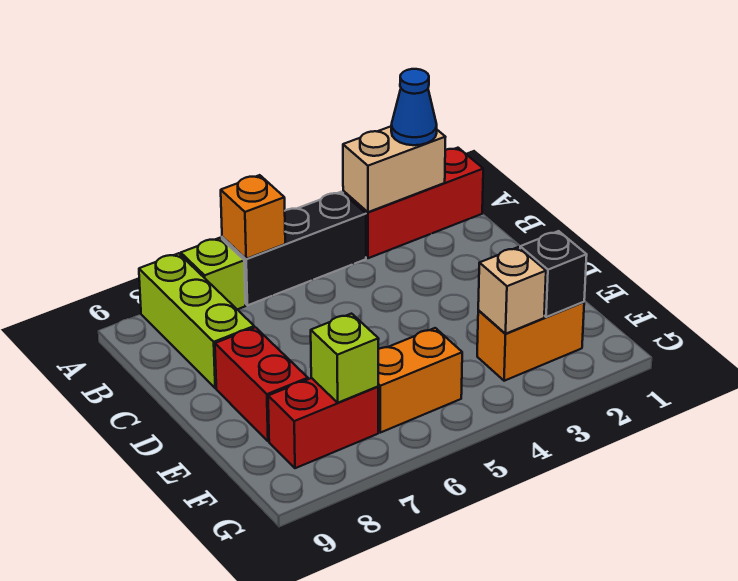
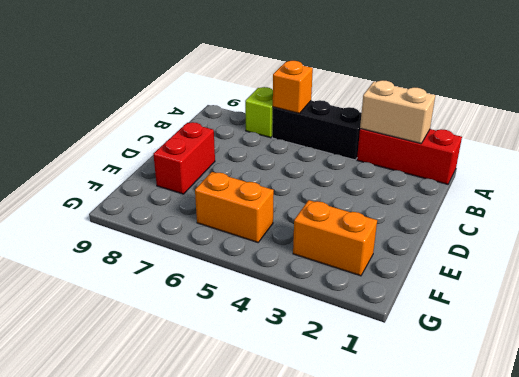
none -> lime 1x3 brick [139,253,254,388]
none -> red 1x2 brick [268,378,378,468]
none -> black 1x1 brick [520,231,587,317]

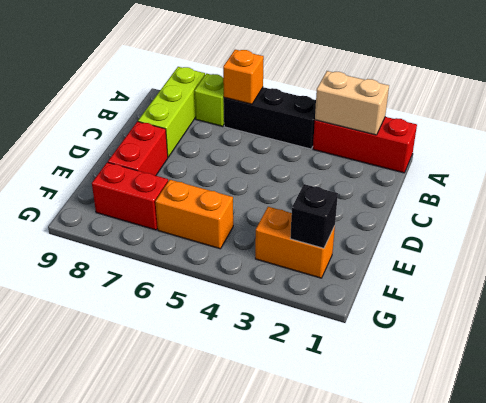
none -> tan 1x1 brick [478,247,546,334]
none -> lime 1x1 brick [311,314,379,403]
none -> blue 1x1 cone [391,69,437,145]

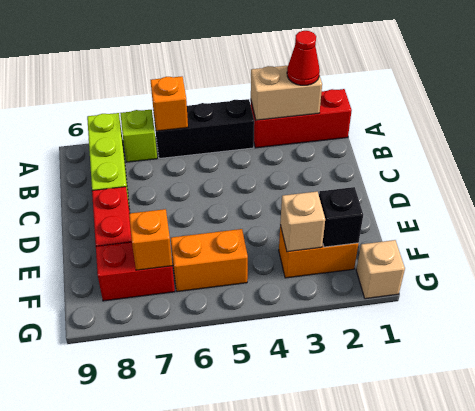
red 1x1 cone [287,31,320,85] -> blue 1x1 cone [391,69,437,145]
orange 1x1 brick [129,209,172,270] -> lime 1x1 brick [311,314,379,403]
tan 1x1 brick [356,240,405,299] -> none

